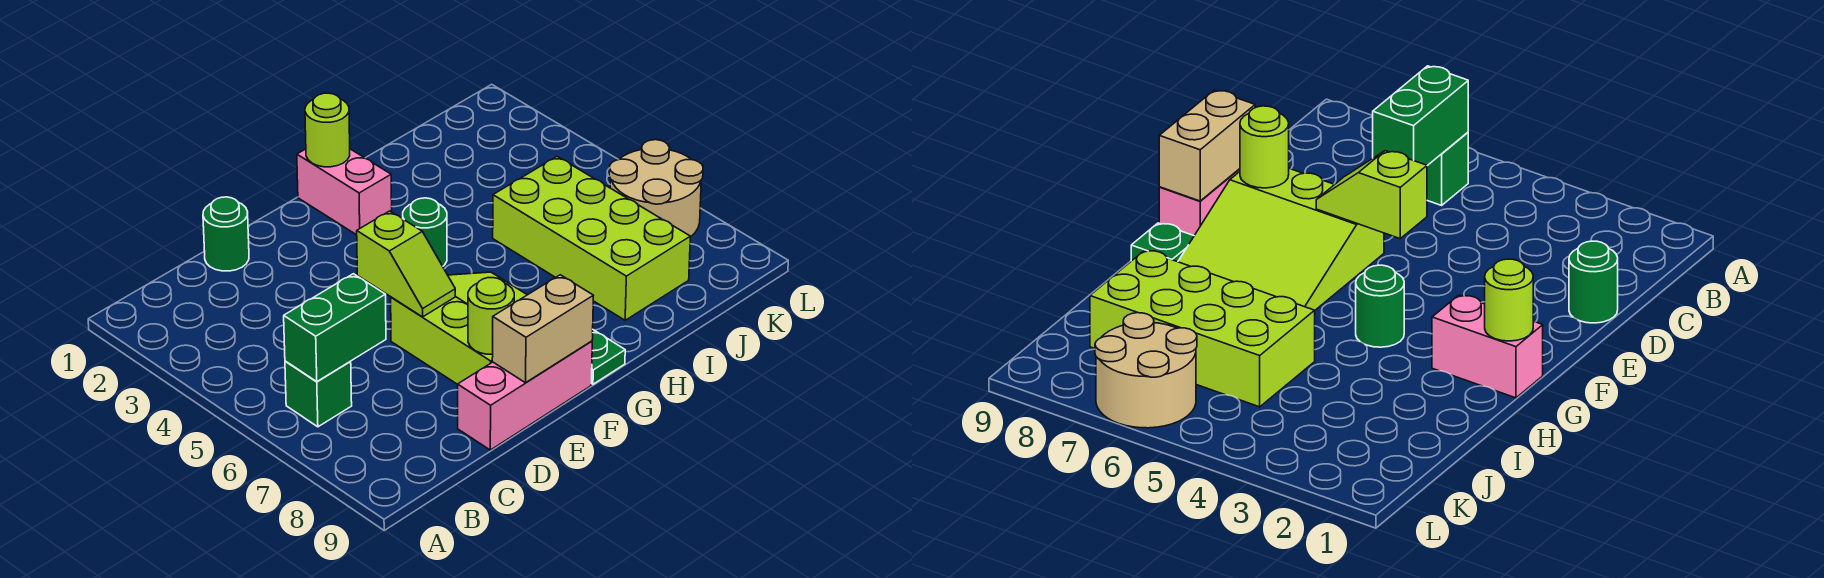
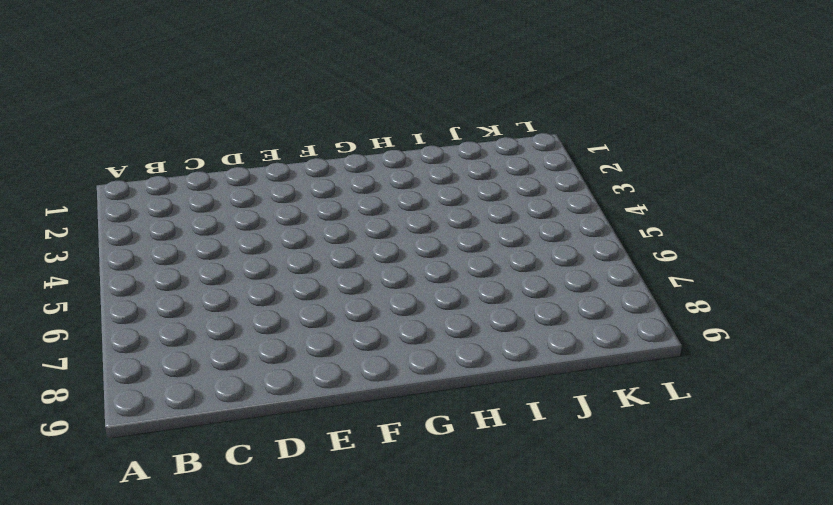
none -> green 1x1 brick [285,361,352,427]
none -> green 1x1 round brick [203,197,249,271]
none -> pink 1x3 brick [458,341,592,450]

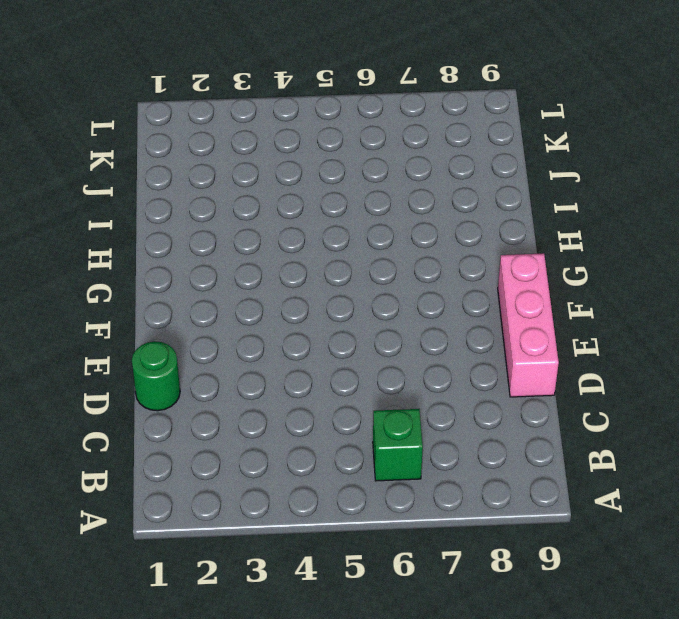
none -> lime 3x3 slope [391,272,527,384]
none -> pink 1x2 brick [297,149,392,235]
none -> green 1x1 round brick [403,198,447,266]

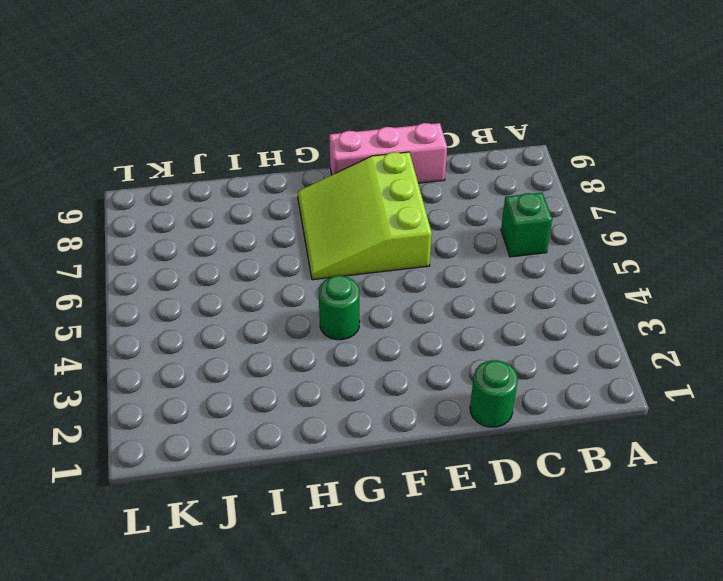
none -> pink 1x2 brick [297,149,392,235]
none -> green 1x1 plate [591,330,625,384]
none -> lime 2x4 brick [493,157,690,320]

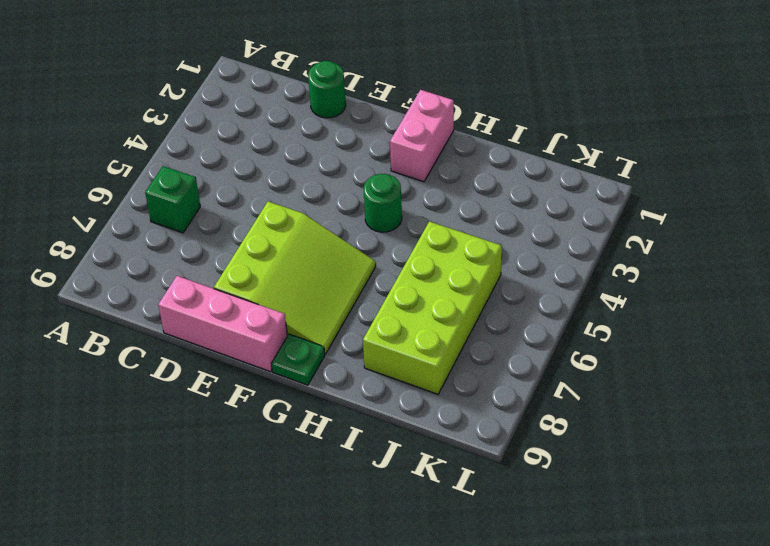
none -> tan 2x2 round brick [609,140,703,237]
none -> green 1x2 brick [284,274,386,382]
none -> lime 1x2 slope [357,211,455,317]

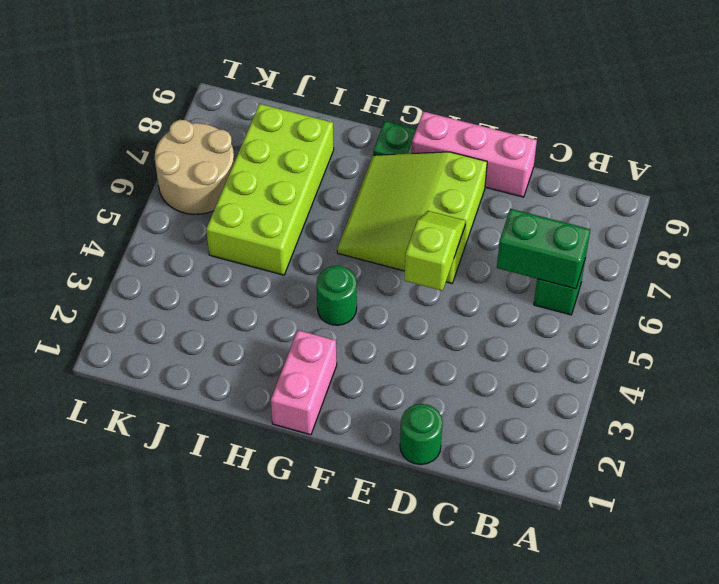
none -> lime 1x1 round brick [468,278,514,354]
none -> tan 1x2 brick [492,275,593,383]
none -> lime 1x1 round brick [305,93,350,167]

